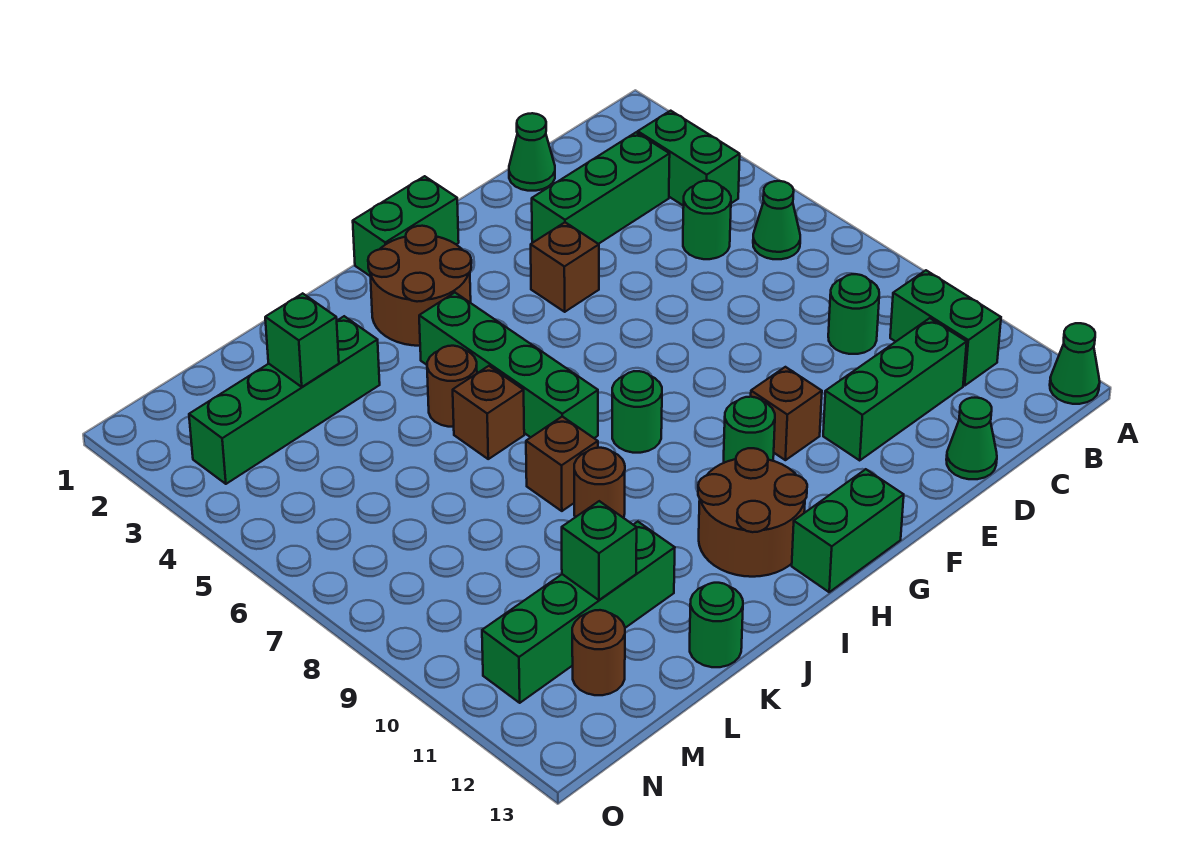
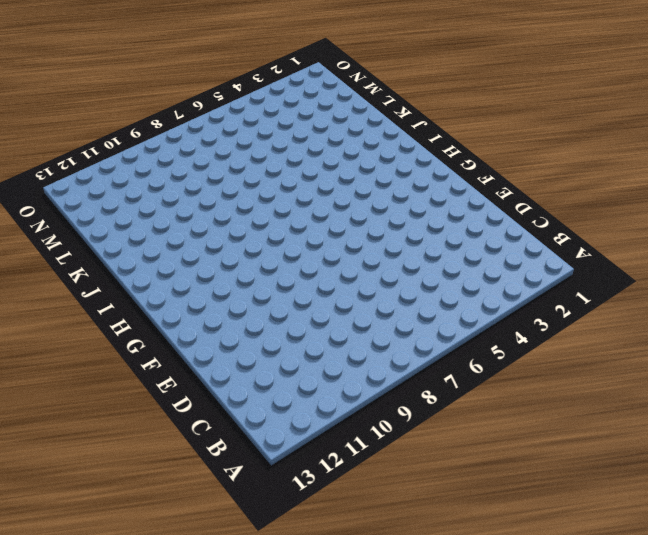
none -> green 1x1 cone [1050,323,1100,404]
none -> green 1x2 brick [638,111,740,206]
none -> green 1x1 cone [753,181,800,259]

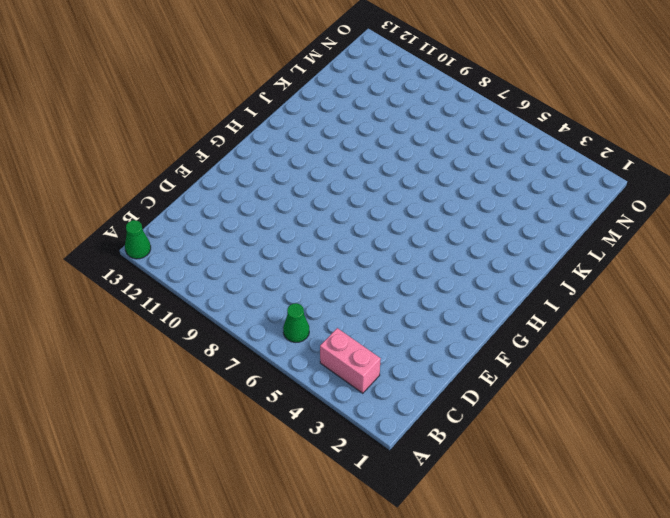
pink 1x2 brick [320,328,381,393] -> green 1x2 brick [638,111,740,206]
none -> green 1x2 brick [890,270,1001,386]
none -> green 1x3 brick [532,132,670,244]
none -> green 1x1 round brick [683,181,731,259]

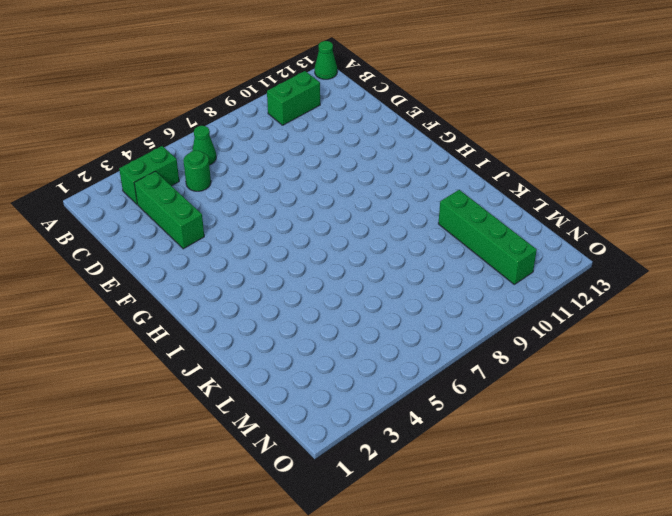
none -> green 1x1 round brick [828,274,879,354]
none -> green 1x3 brick [823,318,967,460]
none -> green 1x1 cone [509,113,555,191]

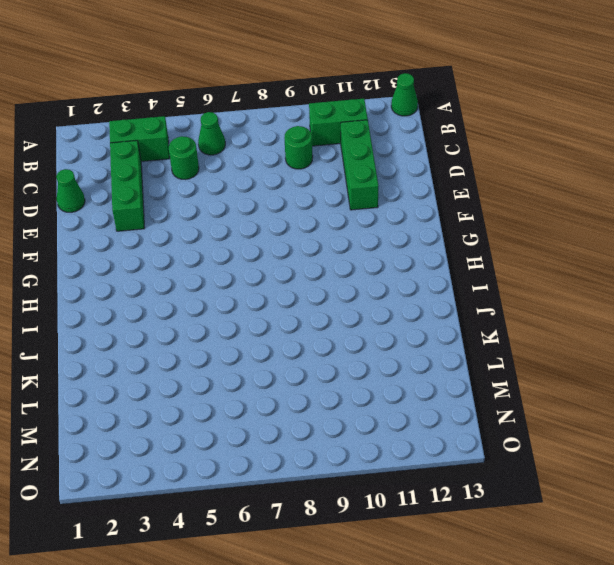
none -> green 1x1 cone [946,398,997,479]
none -> brown 1x1 brick [531,222,599,312]
none -> brown 1x1 brick [751,367,822,460]

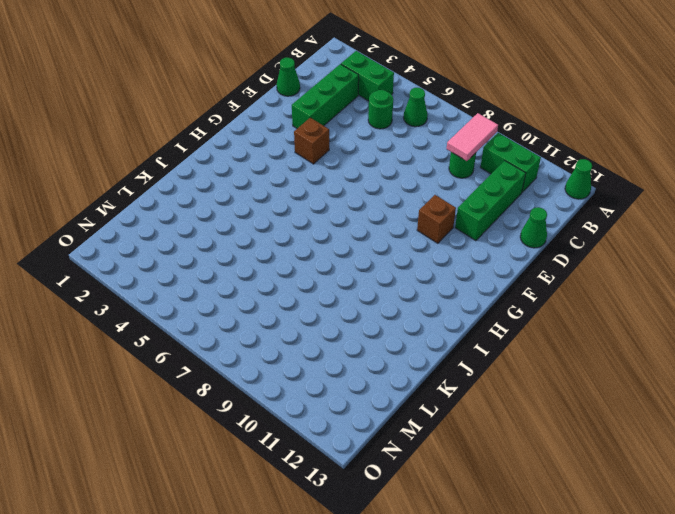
pink 1x2 tile [447,113,498,161] -> none
none -> green 1x2 brick [353,176,459,276]
none -> green 1x1 round brick [724,397,775,463]
none -> green 1x2 brick [792,469,904,592]

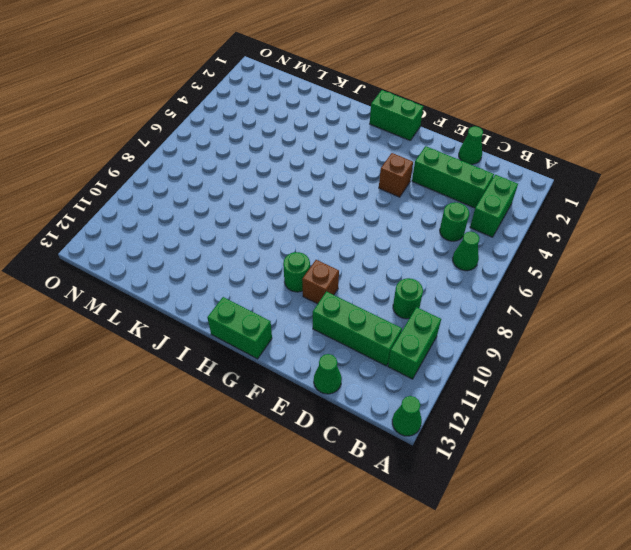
none -> brown 2x2 round brick [368,226,471,346]
none -> green 1x1 round brick [612,371,662,453]
none -> brown 2x2 round brick [698,448,807,577]

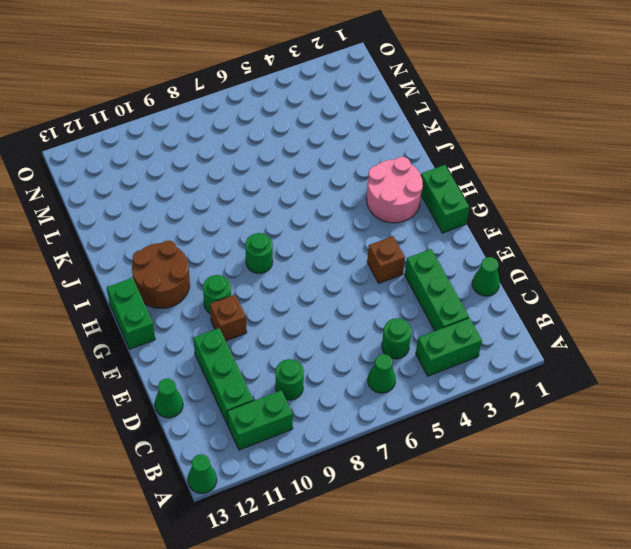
pink 2x2 round brick [366,157,423,223] -> brown 2x2 round brick [368,226,471,346]
none -> green 1x4 brick [419,293,598,438]
none -> brown 1x1 round brick [427,346,477,427]
none -> brown 1x1 brick [453,366,524,459]

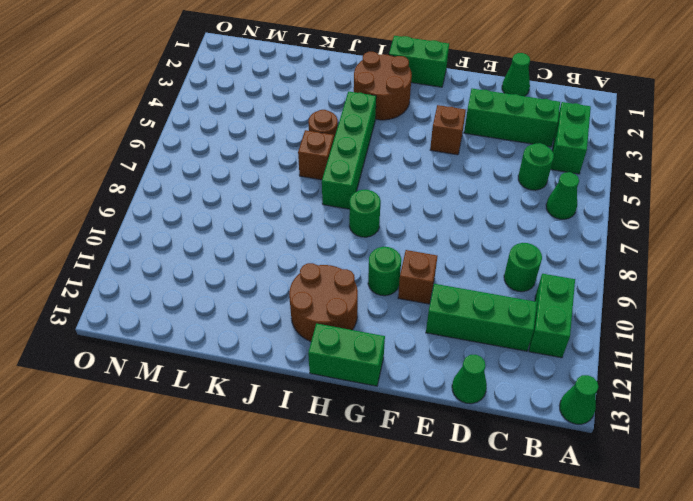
none -> brown 1x1 brick [526,417,598,511]
none -> brown 1x1 round brick [574,448,625,518]
none -> green 1x4 brick [189,316,380,484]

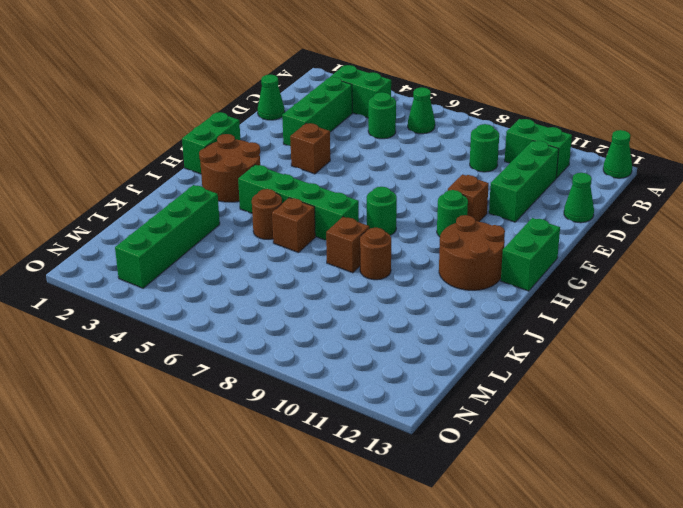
none -> green 1x4 brick [482,522,675,703]
none -> green 1x1 round brick [690,583,743,667]
none -> brown 1x1 round brick [572,610,625,695]

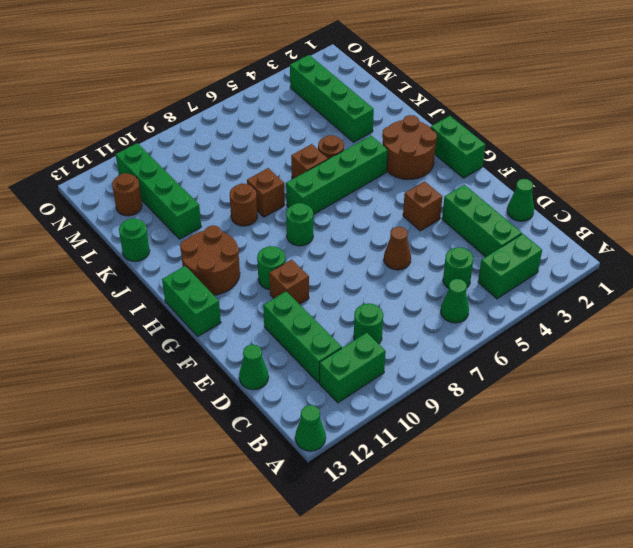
brown 1x1 cone [384,227,411,270] -> none
none -> green 1x1 brick [265,293,339,387]
none -> green 1x1 brick [562,501,637,600]

